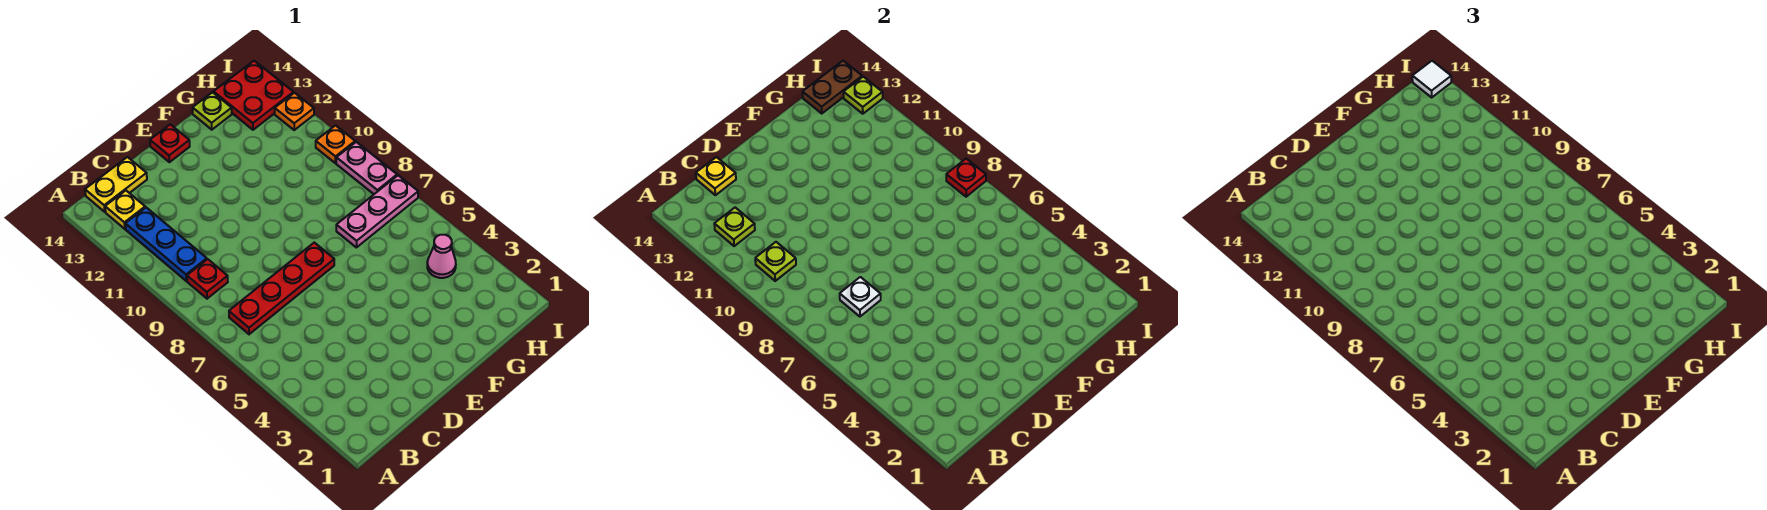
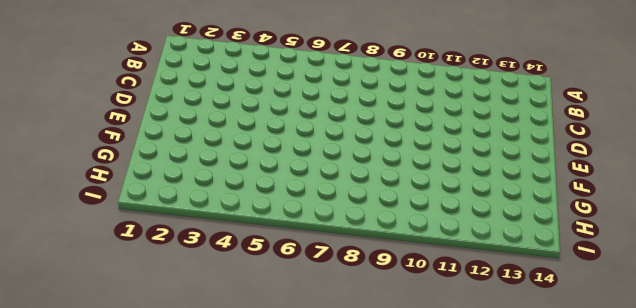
none -> red 1x4 plate [229,243,334,334]
none -> red 1x1 plate [187,259,228,299]
none -> blue 1x3 plate [125,208,207,281]

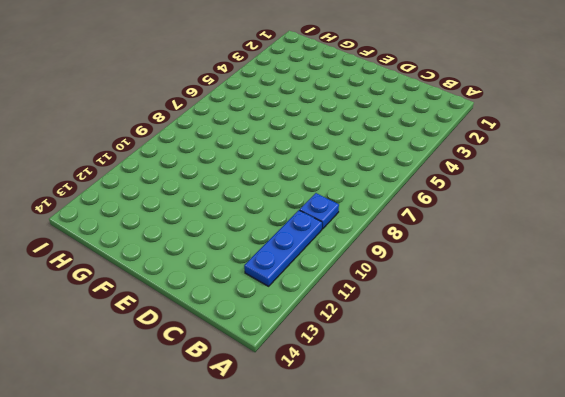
blue 1x1 plate [300,193,339,229] -> red 1x1 plate [187,259,228,299]
none -> red 1x4 plate [229,243,334,334]
none -> yellow 1x1 plate [105,191,145,229]
none -> yellow 1x2 plate [85,157,147,212]

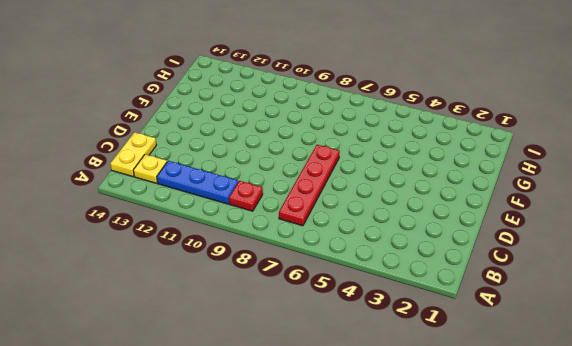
none -> red 1x1 plate [150,124,190,162]
none -> pink 1x3 plate [336,175,418,247]
none -> lime 1x1 plate [193,92,232,130]

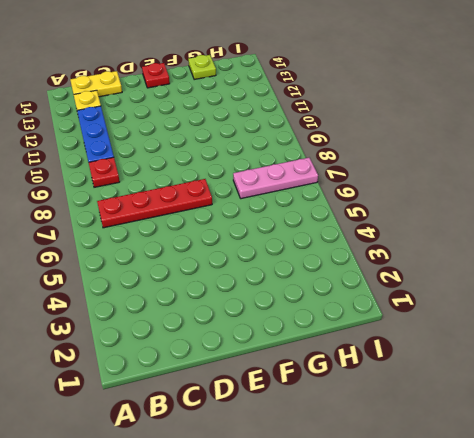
none -> pink 1x1 cone [427,235,456,278]
none -> red 2x2 plate [214,61,294,130]
none -> pink 1x2 plate [336,142,397,194]

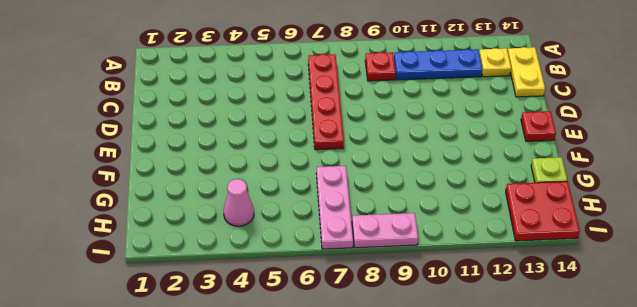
none -> orange 1x1 plate [316,126,355,163]
none -> orange 1x1 plate [275,93,314,130]
none -> lime 1x1 plate [755,242,796,281]

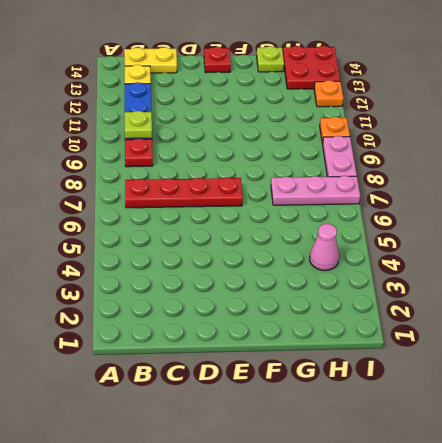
none -> lime 1x1 plate [714,208,755,246]
none -> white 1x1 plate [840,277,881,317]
none -> yellow 1x1 plate [696,157,736,195]

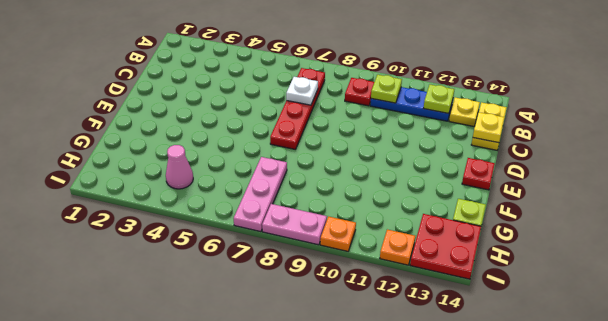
none -> brown 1x2 plate [803,61,862,114]
none -> red 1x1 plate [946,159,986,197]
none -> lime 1x1 plate [844,77,883,114]

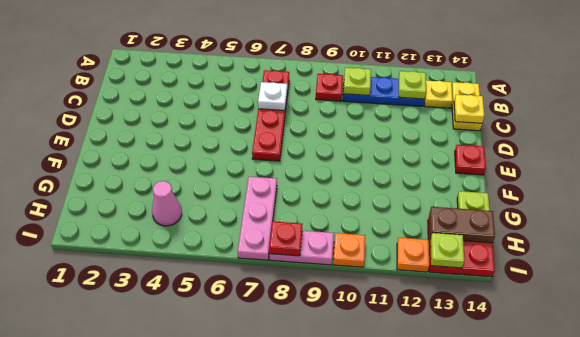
brown 1x2 plate [429,207,495,243] -> brown 1x2 plate turned to [803,61,862,114]
none -> white 1x1 tile [1412,61,1451,97]

